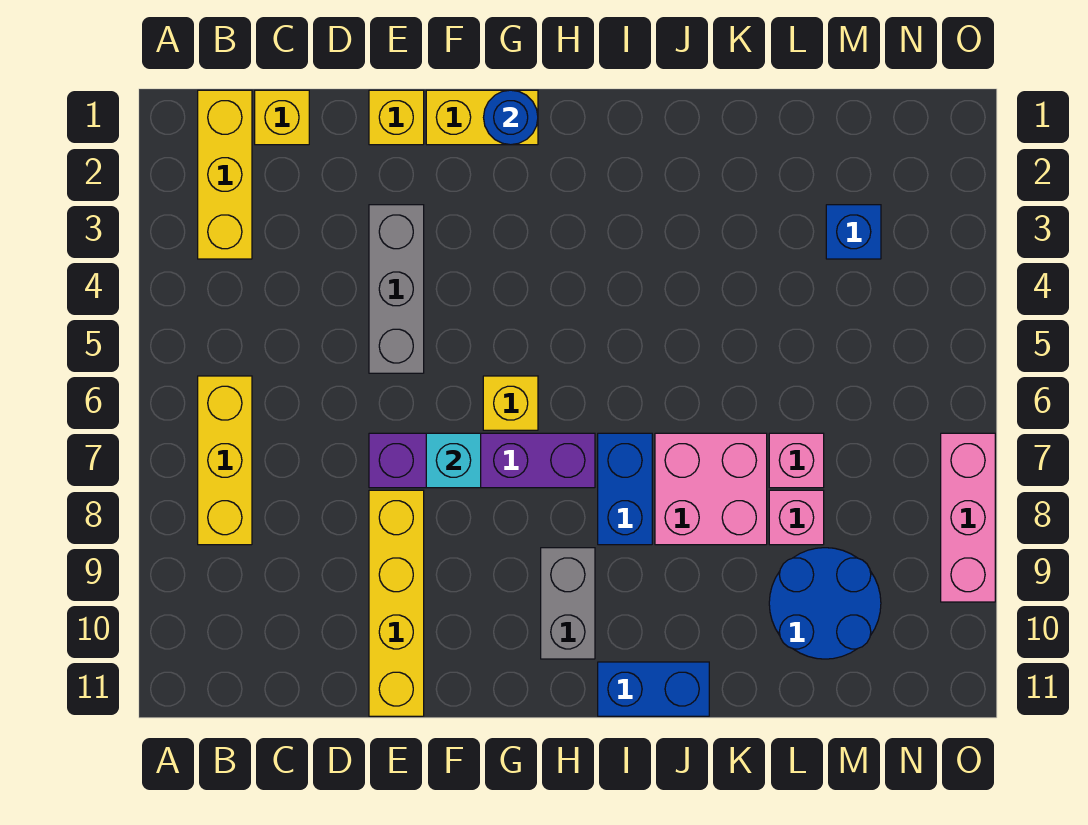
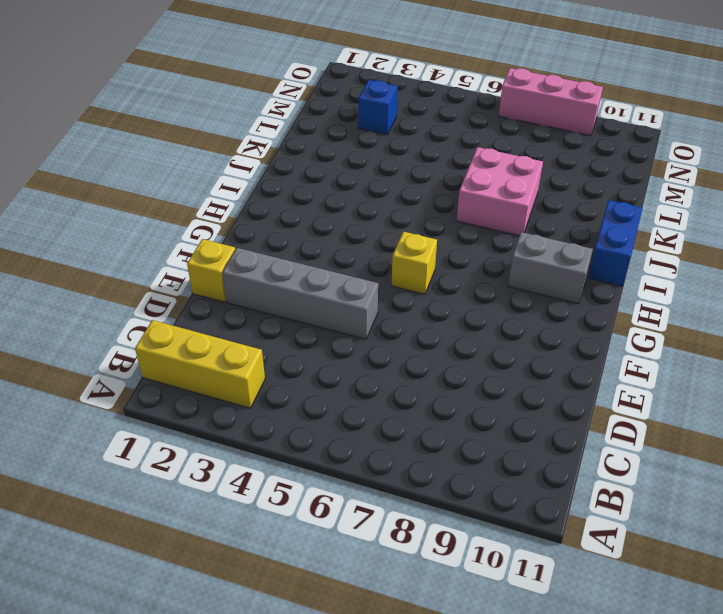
grey 1x4 brick [222,248,378,339] -> grey 1x3 brick [369,205,424,373]
none -> yellow 1x3 brick [198,376,252,545]
none -> yellow 1x1 brick [255,90,309,145]
none -> purple 1x4 brick [369,433,595,488]

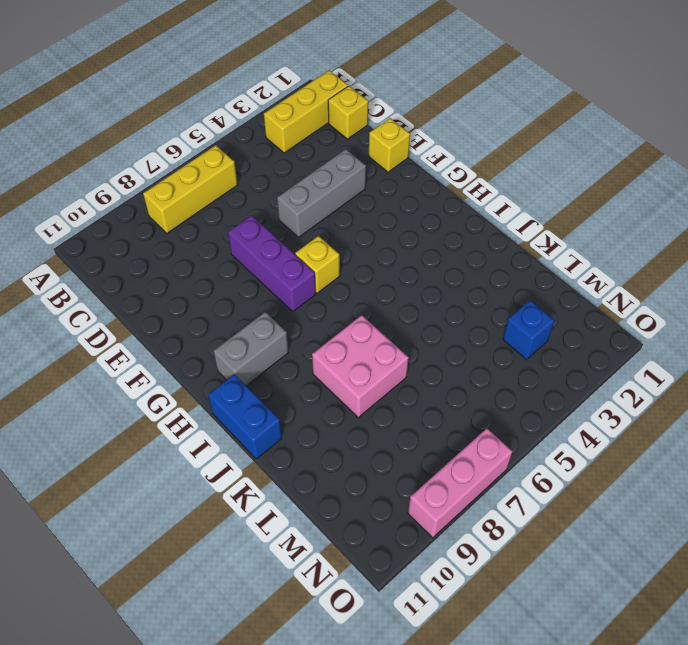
purple 1x3 brick [228,215,316,312] -> purple 1x4 brick [369,433,595,488]
none -> yellow 1x4 brick [369,490,424,716]
none -> yellow 1x2 brick [426,90,538,145]
none -> blue 1x2 brick [598,433,652,545]

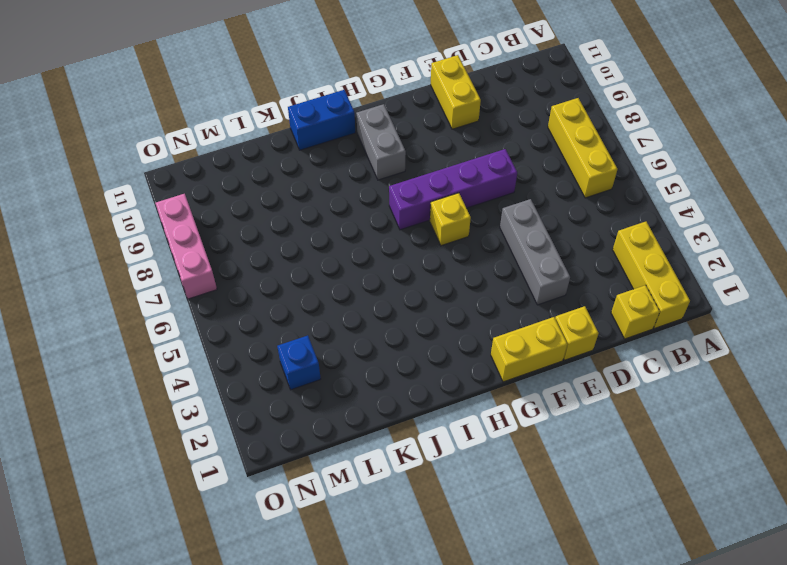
yellow 1x2 brick [431,55,481,129] -> yellow 1x4 brick [369,490,424,716]
none -> blue 1x2 brick [598,433,652,545]
none -> pink 2x2 brick [655,433,767,545]
none -> pink 1x1 brick [769,433,824,488]

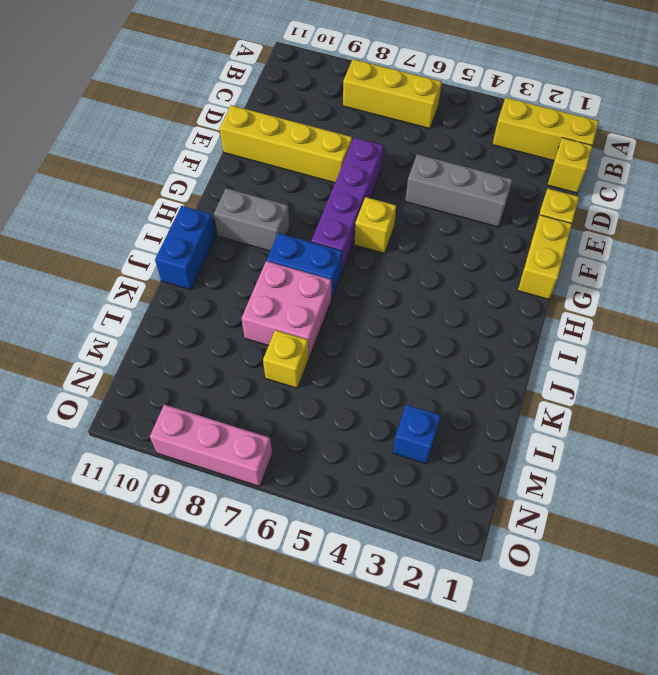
yellow 1x1 brick [263,330,309,388] -> pink 1x1 brick [769,433,824,488]
none -> pink 1x1 brick [769,490,824,545]
none -> blue 2x2 round brick [769,548,881,659]
none -> cyan 1x1 brick [426,433,481,488]

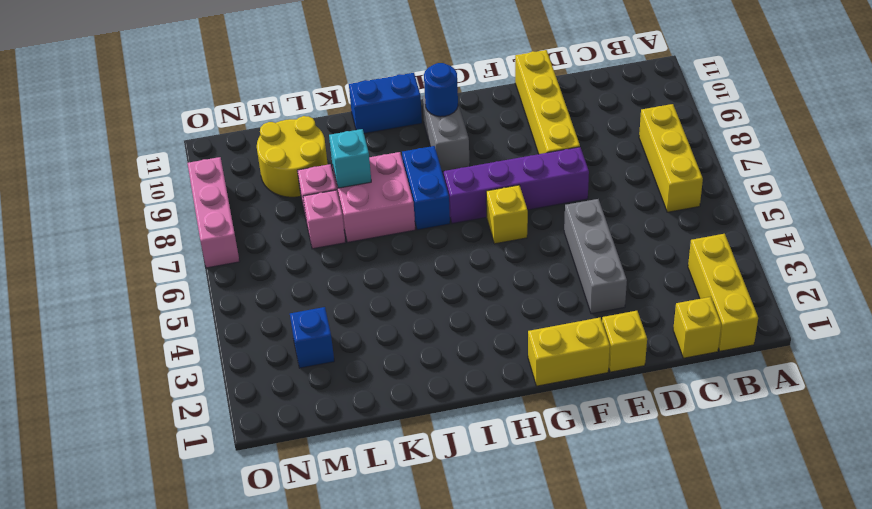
blue 1x1 round brick [424,63,458,117] -> blue 1x1 round brick moved to [484,90,538,145]
cyan 1x1 brick [329,129,371,188] -> cyan 1x1 brick moved to [426,433,481,488]
yellow 2x2 round brick [257,116,328,197] -> blue 2x2 round brick [769,548,881,659]

